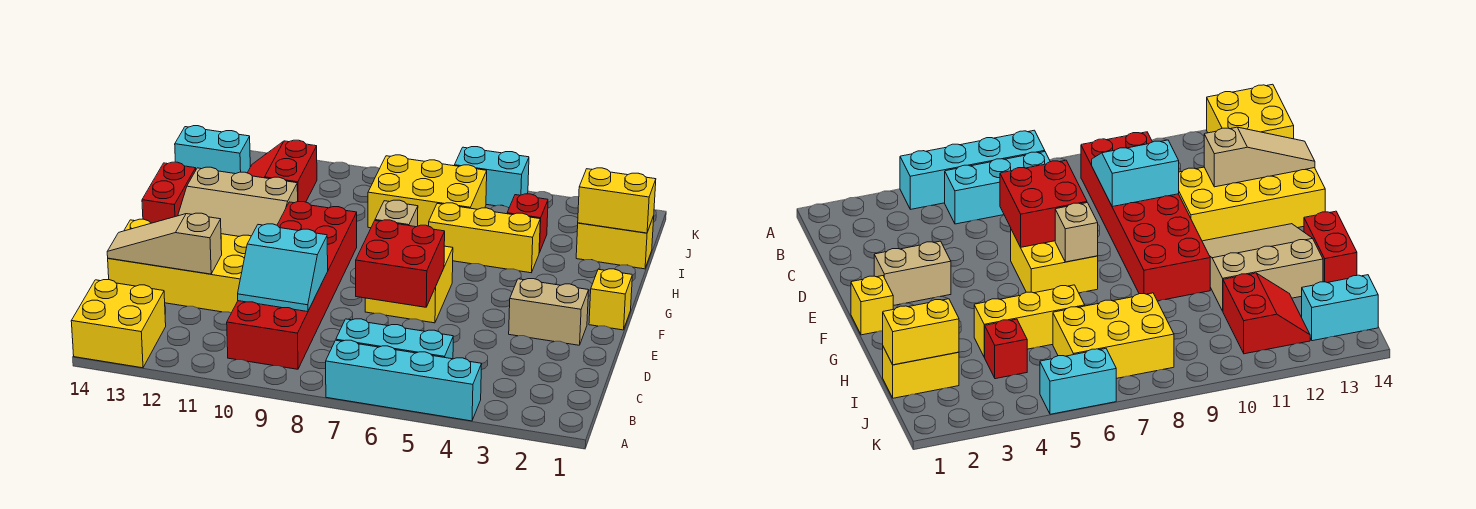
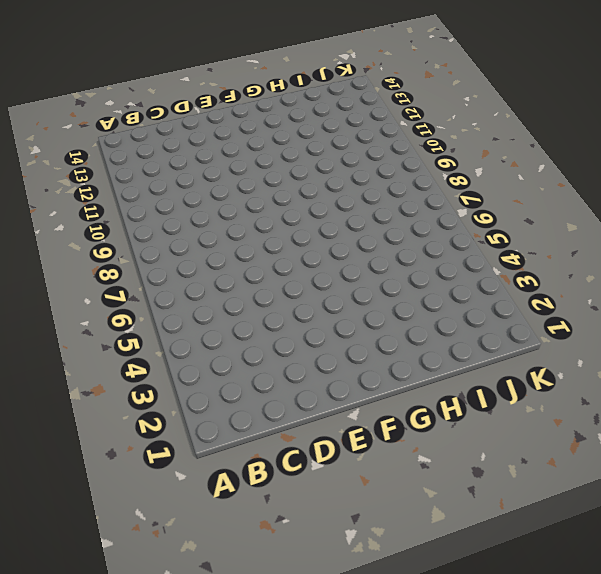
none -> cyan 1x4 brick [326,340,482,421]
none -> yellow 2x2 brick [71,280,166,368]
none -> cyan 1x3 brick [336,319,453,359]

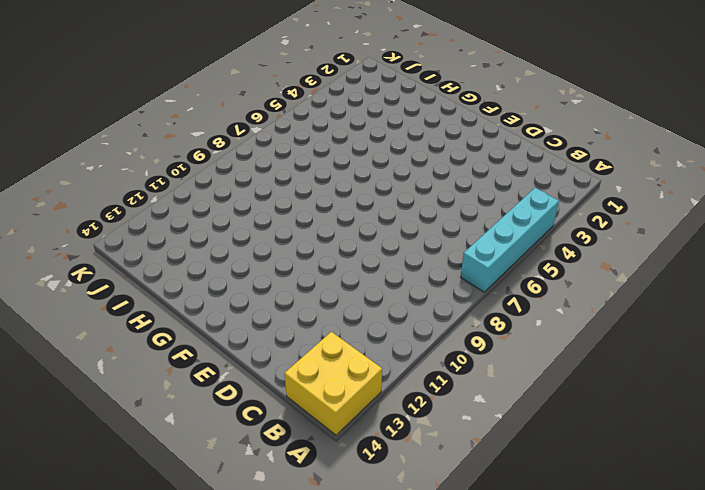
none -> cyan 1x3 brick [336,319,453,359]
none -> red 2x6 brick [227,202,357,369]
none -> yellow 2x4 brick [108,219,251,313]

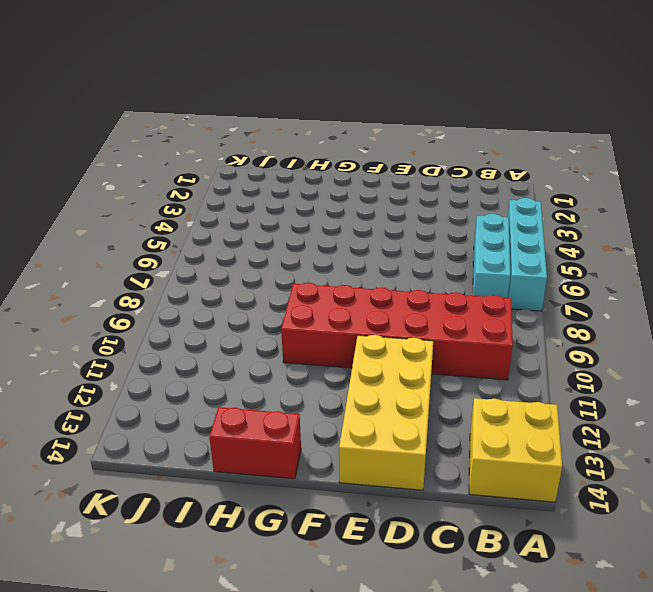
none -> tan 1x2 brick [509,279,589,345]
none -> yellow 2x2 brick [365,246,453,323]
none -> yellow 1x1 brick [589,269,632,330]

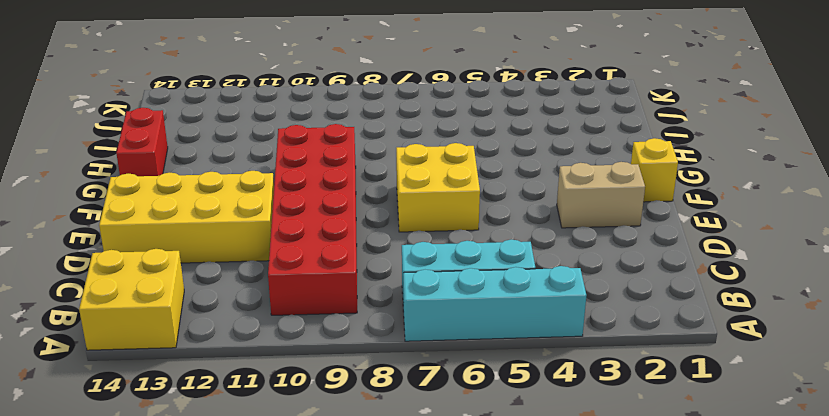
none -> tan 3x3 slope [178,167,298,236]
none -> yellow 1x3 brick [429,203,540,273]
none -> yellow 1x2 brick [576,216,654,269]

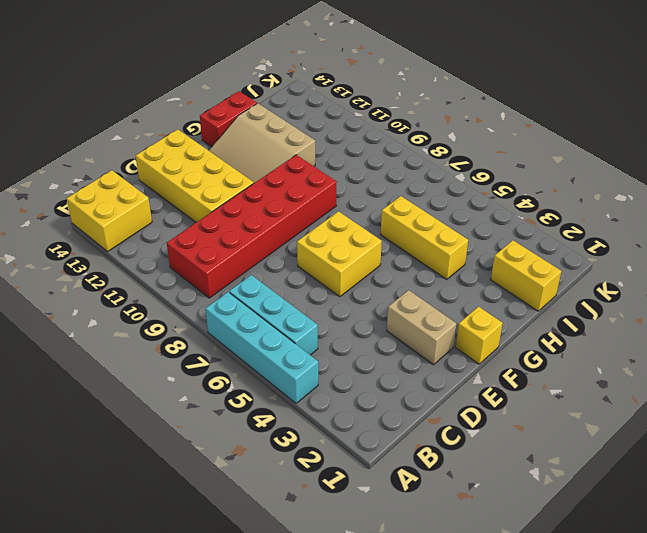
none -> red 1x1 brick [507,194,548,253]
none -> yellow 2x3 brick [368,155,487,228]
none -> red 2x2 slope [248,140,317,202]

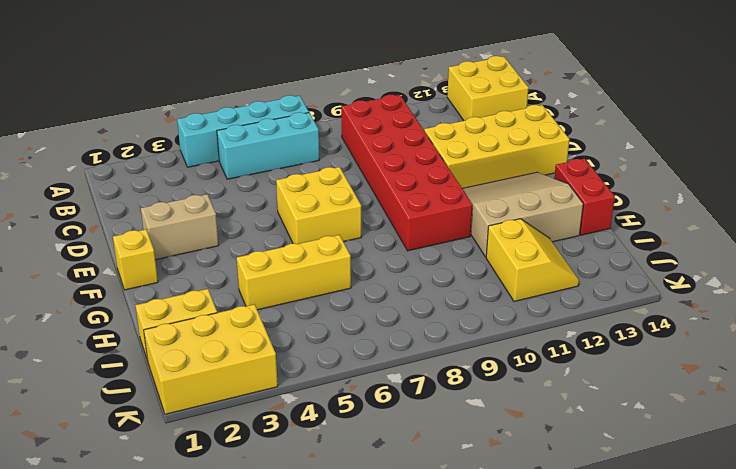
yellow 2x2 slope [486,219,579,302] -> red 2x2 slope [248,140,317,202]
yellow 2x3 brick [144,304,278,414] -> yellow 2x3 brick moved to [368,155,487,228]
none -> red 1x1 brick [507,194,548,253]
none -> cyan 1x2 brick [175,126,250,174]
none -> cyan 1x2 brick [454,147,529,208]

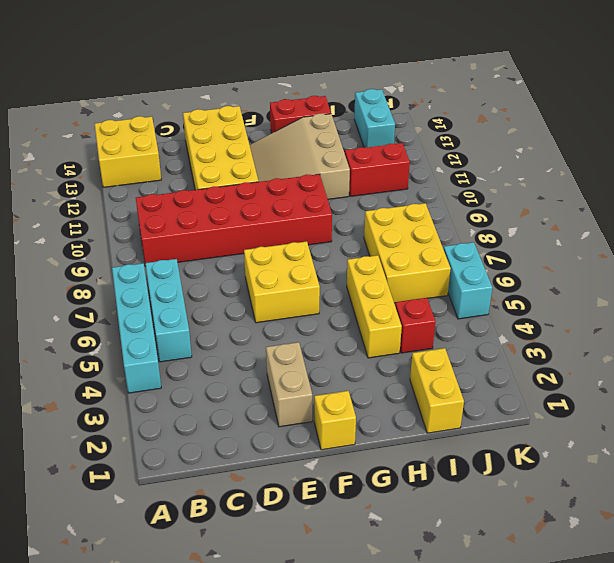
none -> cyan 2x2 slope [238,224,328,312]
none -> red 2x2 brick [356,220,445,307]
none -> tan 1x3 slope [107,213,222,274]

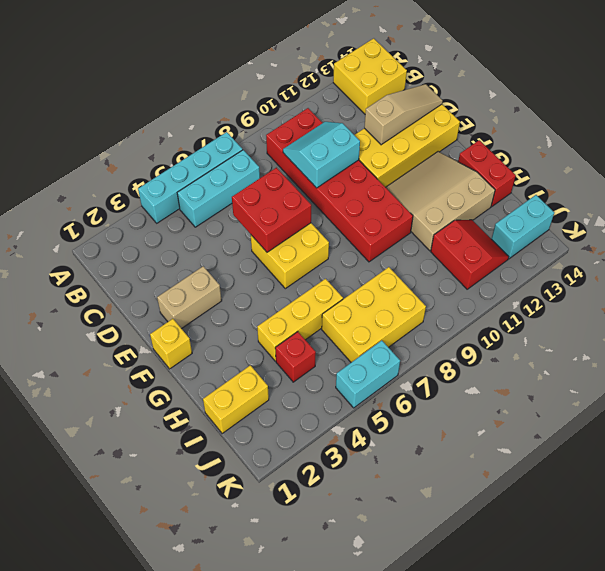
none -> tan 1x1 brick [375,200,418,227]
none -> yellow 1x2 brick [578,168,656,233]

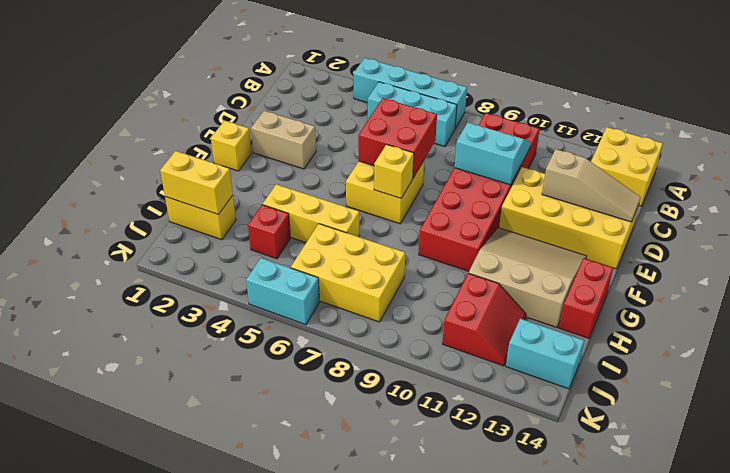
yellow 1x1 brick [374,144,414,198] -> tan 1x1 brick [375,200,418,227]

